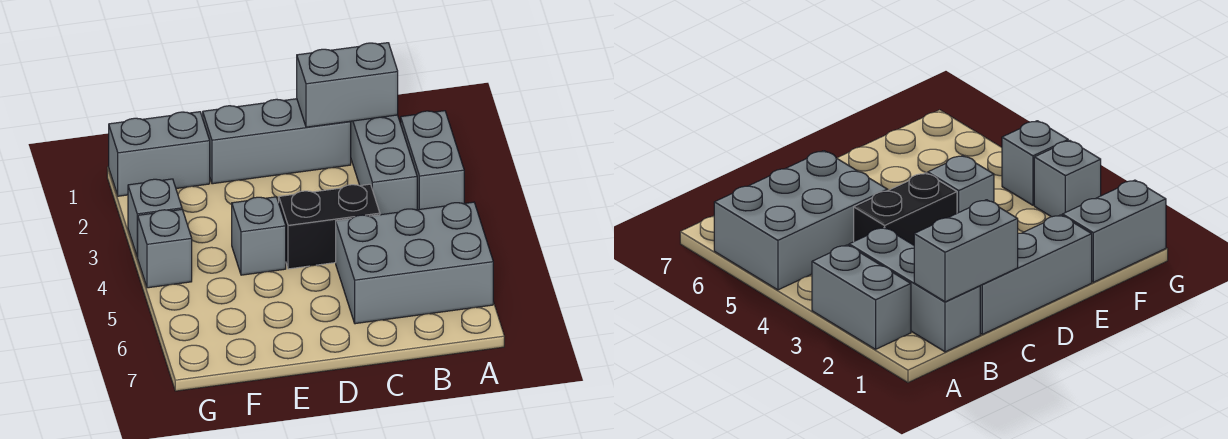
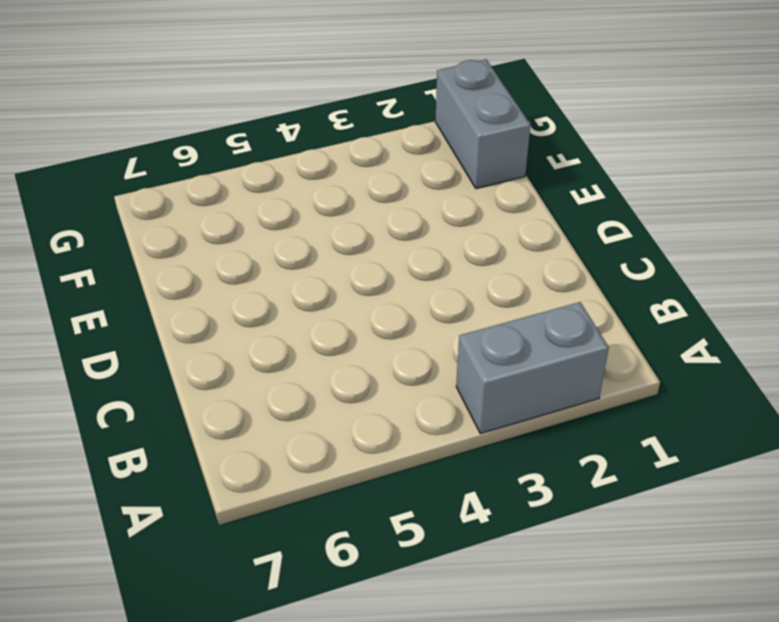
none -> grey 2x3 brick [336,202,493,324]
none -> grey 1x3 brick [351,115,417,215]

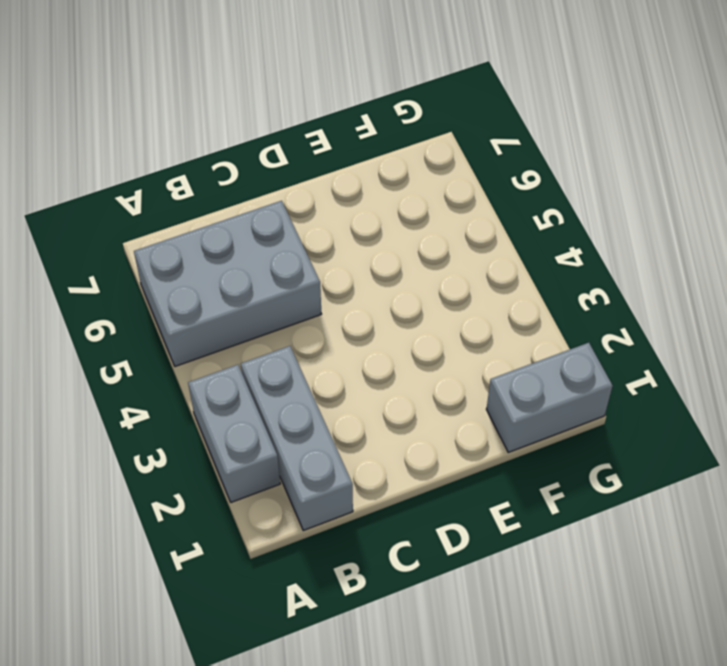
none -> grey 1x3 brick [203,99,351,184]
none -> black 1x2 brick [279,184,380,269]

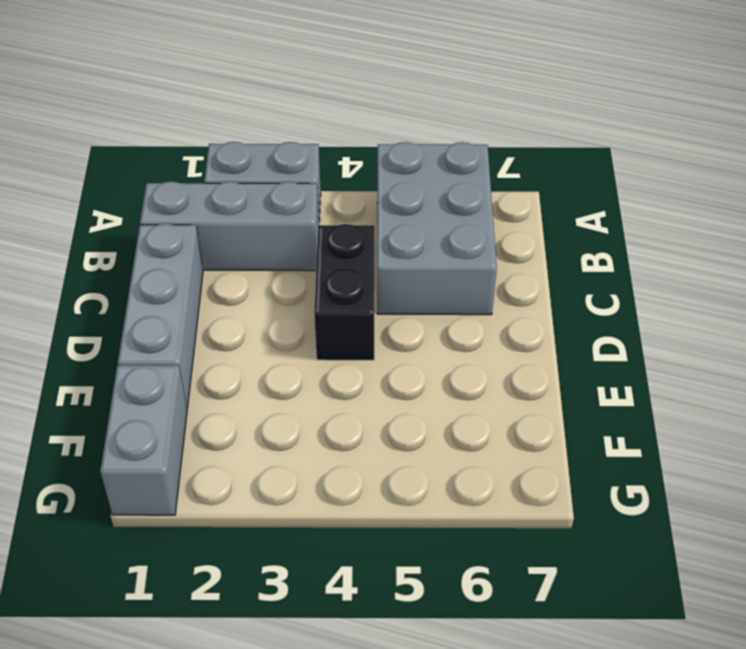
none -> grey 1x1 brick [232,197,286,275]
none -> grey 1x1 brick [128,179,182,257]

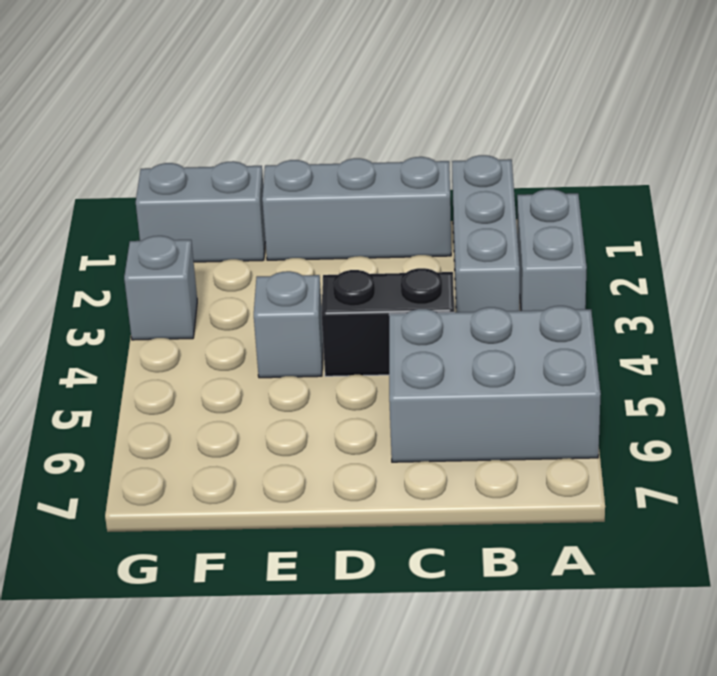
none -> grey 1x1 brick [138,210,192,288]
none -> grey 1x2 brick [297,43,398,127]

